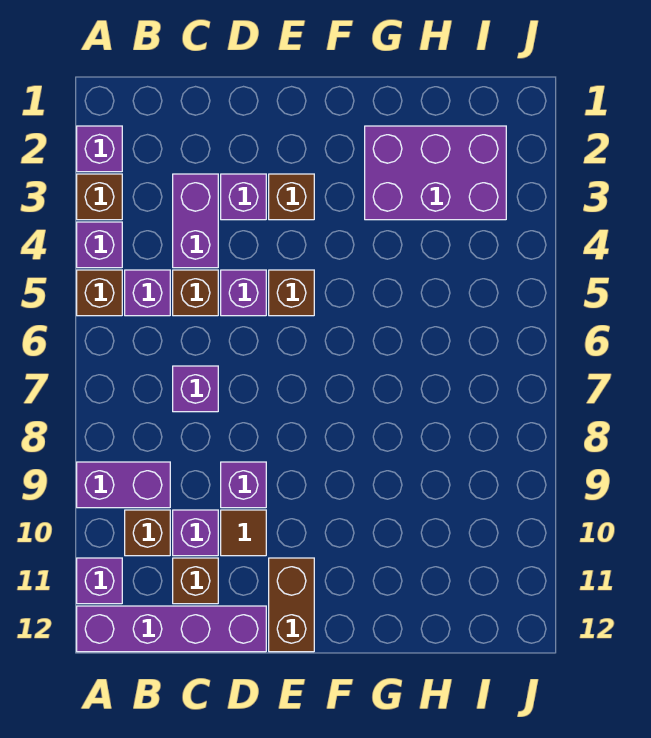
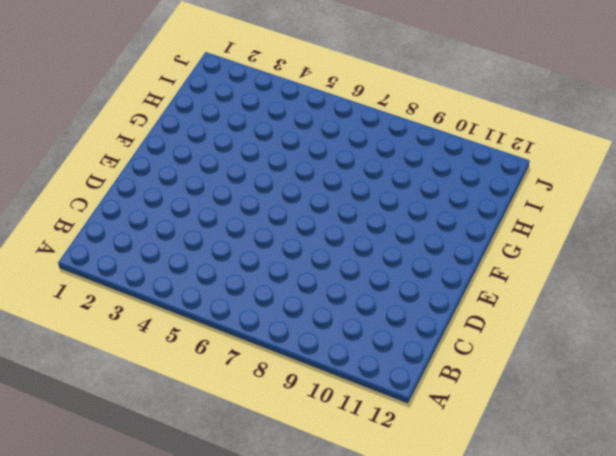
none -> purple 1x1 brick [77,126,122,172]
none -> brown 1x1 brick [77,174,122,220]
none -> purple 1x1 brick [77,222,122,268]

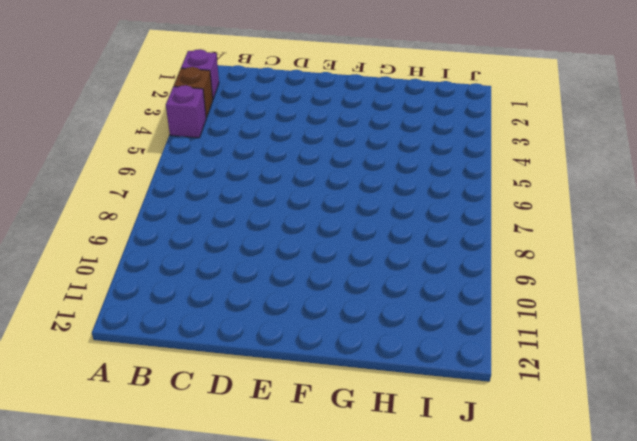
none -> brown 1x1 brick [77,270,122,316]
none -> purple 1x2 brick [77,462,170,508]
none -> purple 1x1 brick [77,558,122,604]

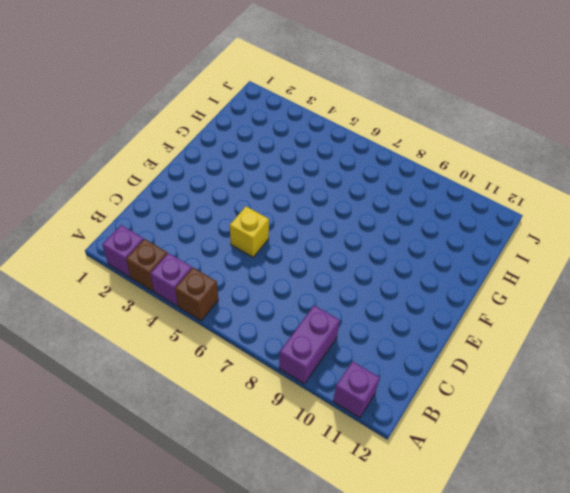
yellow 1x1 brick [230,206,269,257] -> purple 1x1 brick [221,270,266,316]
none -> purple 1x4 brick [77,606,266,652]
none -> purple 1x1 brick [125,270,170,316]
none -> brown 1x1 brick [125,510,170,556]

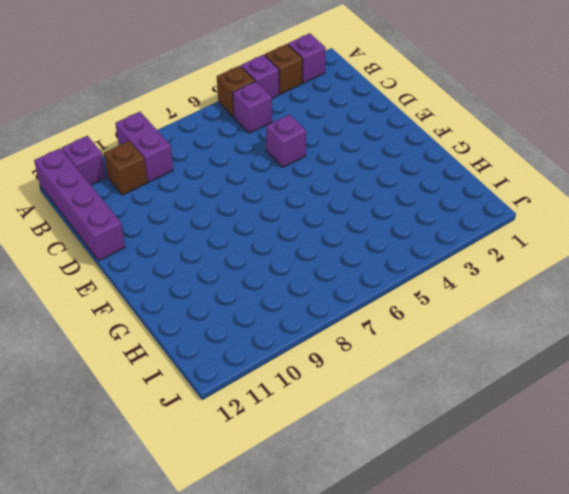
none -> purple 1x2 brick [173,174,218,268]
none -> brown 1x1 brick [173,270,218,316]
none -> purple 1x1 brick [173,366,218,412]

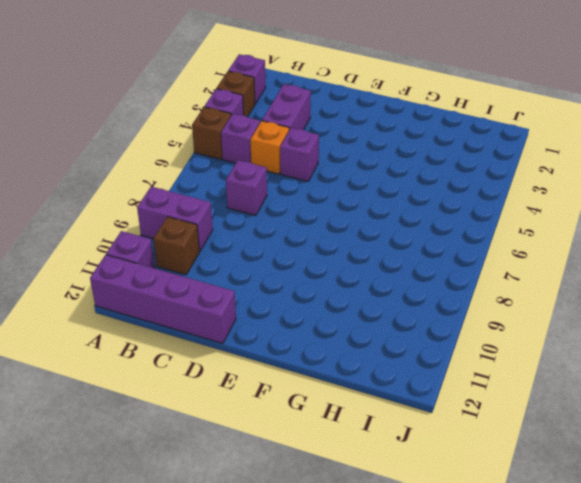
orange 1x1 brick [250,121,289,174] -> brown 1x1 brick [173,270,218,316]
none -> purple 1x1 brick [173,510,218,556]
none -> brown 1x1 brick [173,558,218,604]
none -> purple 1x1 brick [221,174,266,220]

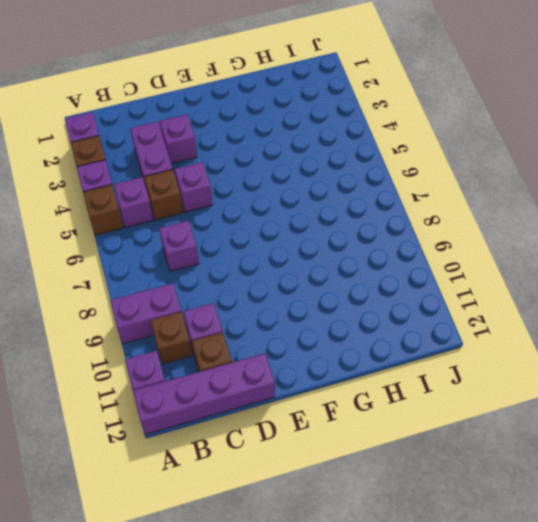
none -> purple 1x1 brick [221,462,266,508]
none -> brown 1x1 tile [221,510,266,556]
none -> brown 1x1 brick [269,174,314,220]

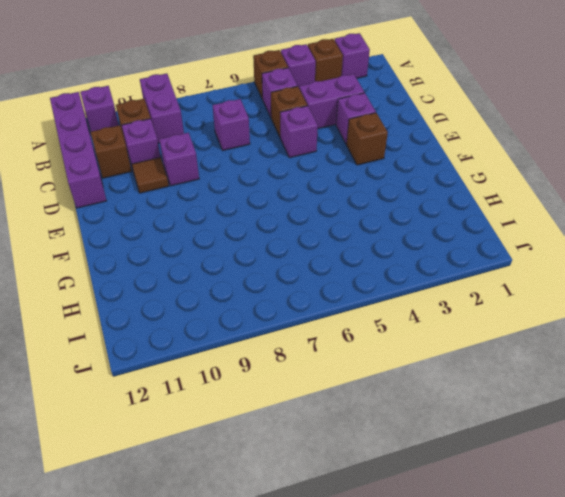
none -> brown 1x1 brick [269,270,314,316]
none -> brown 1x2 brick [269,558,314,652]
none -> purple 2x3 brick [365,126,506,220]

